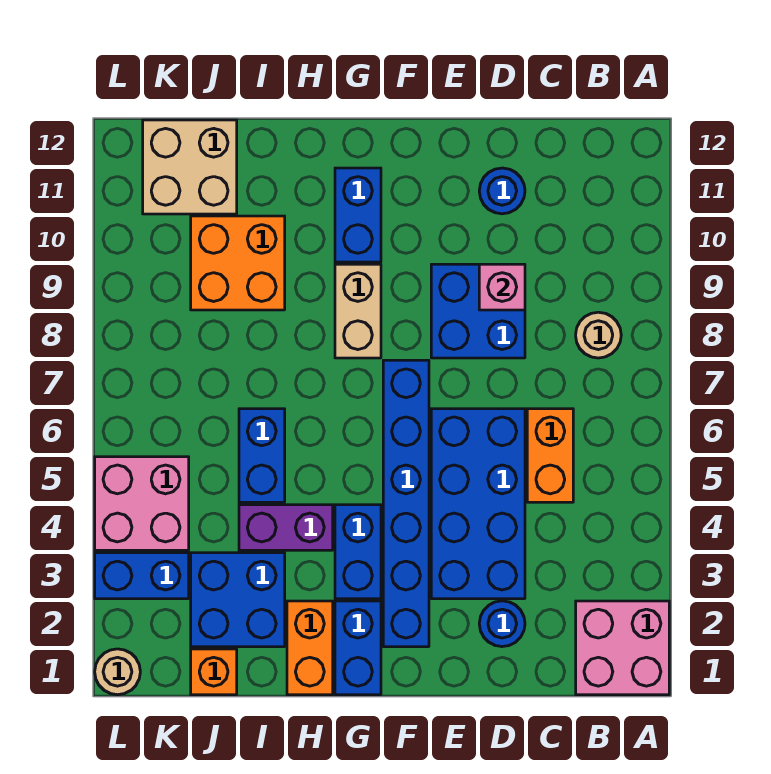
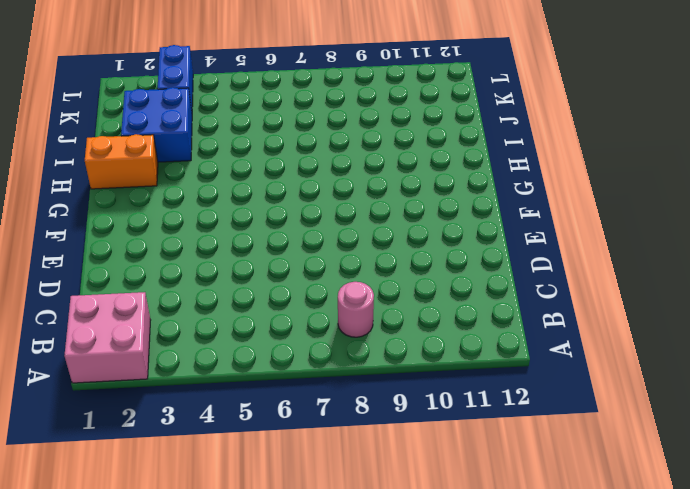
pink 1x1 round brick [338,282,374,337] -> tan 1x1 round brick [576,312,621,358]
none -> orange 1x2 brick [527,409,573,502]
none -> blue 1x1 round brick [479,601,525,647]
none -> blue 2x4 brick [431,409,525,599]

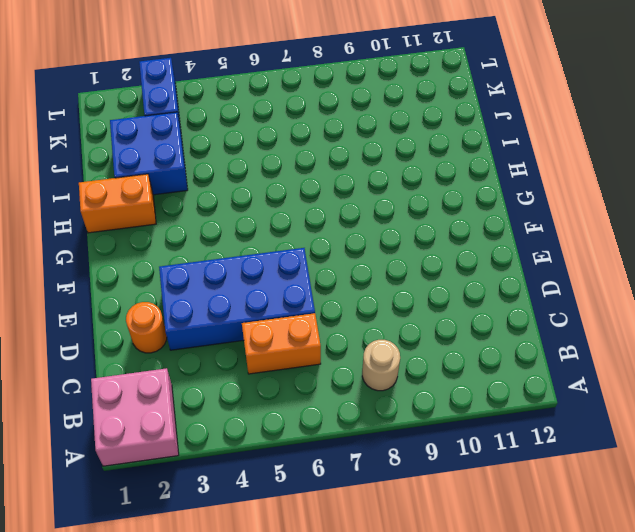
orange 1x1 round brick [126,302,167,353] -> blue 1x1 round brick [479,601,525,647]
none -> blue 2x2 brick [431,264,525,358]
none -> blue 1x1 round brick [479,168,525,214]
none -> blue 1x6 brick [383,360,429,647]

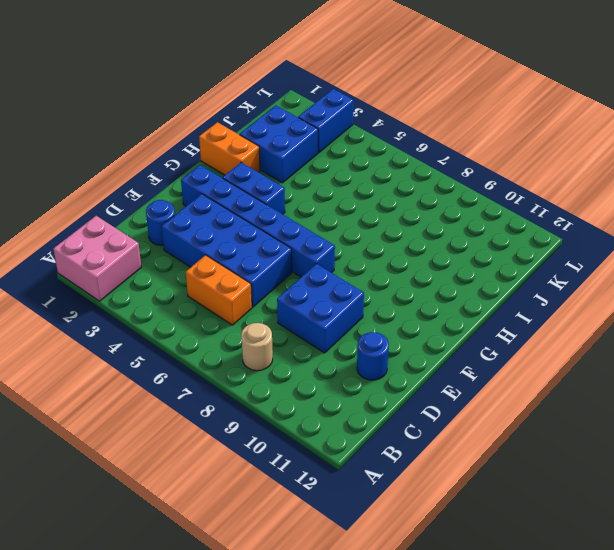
none -> blue 1x2 brick [335,601,381,695]
none -> tan 1x2 brick [335,264,381,358]
none -> blue 1x2 brick [335,168,381,262]

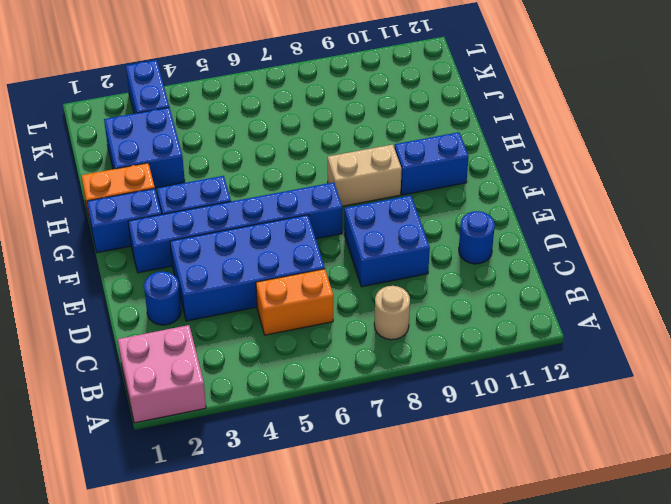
none -> purple 1x2 brick [239,505,333,550]
none -> blue 1x2 brick [239,409,285,502]
none -> orange 2x2 brick [191,216,285,310]

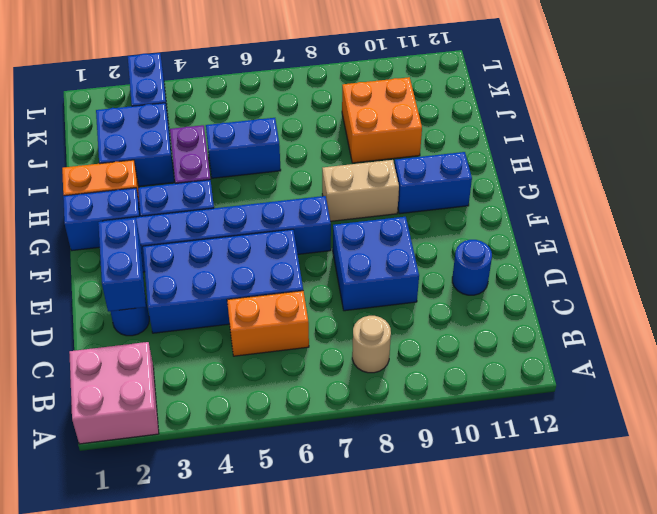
blue 1x2 brick [98,218,146,312] -> none
none -> orange 1x1 brick [191,649,237,695]
none -> tan 2x2 brick [143,120,237,214]
none -> pink 2x2 brick [95,457,189,550]

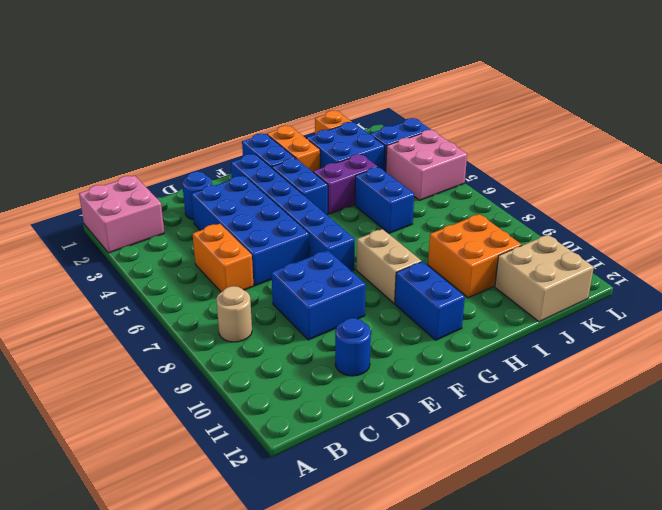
none -> tan 1x1 round brick [95,649,140,695]
none -> pink 1x1 brick [479,264,525,310]

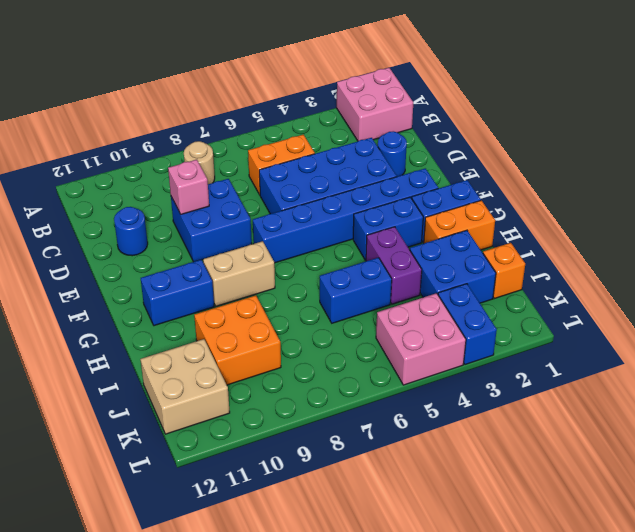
none -> tan 1x1 round brick [95,649,140,695]

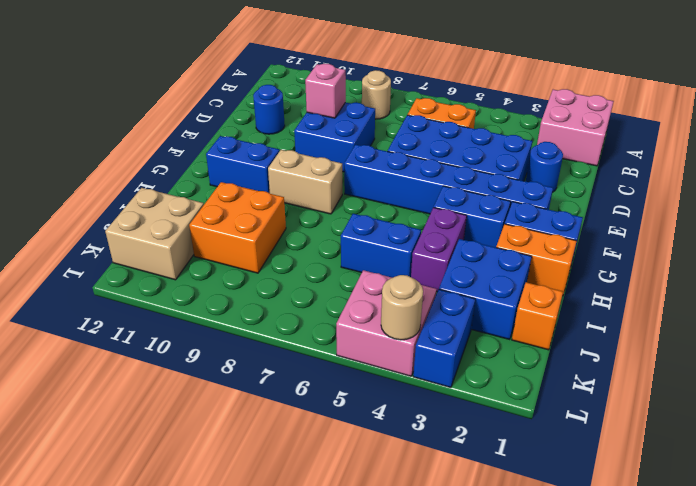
tan 1x1 round brick [381,275,423,340] -> tan 1x1 round brick moved to [95,649,140,695]

